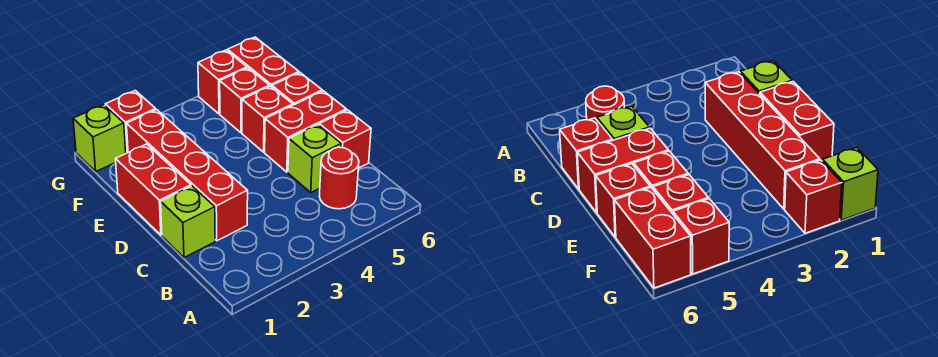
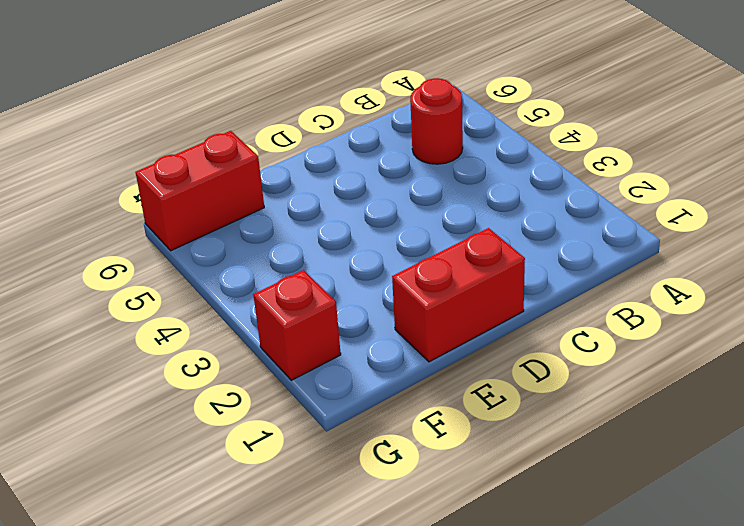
none -> lime 1x1 brick [161,186,215,258]
none -> red 1x4 brick [127,110,248,241]
none -> lime 1x1 brick [288,125,341,192]

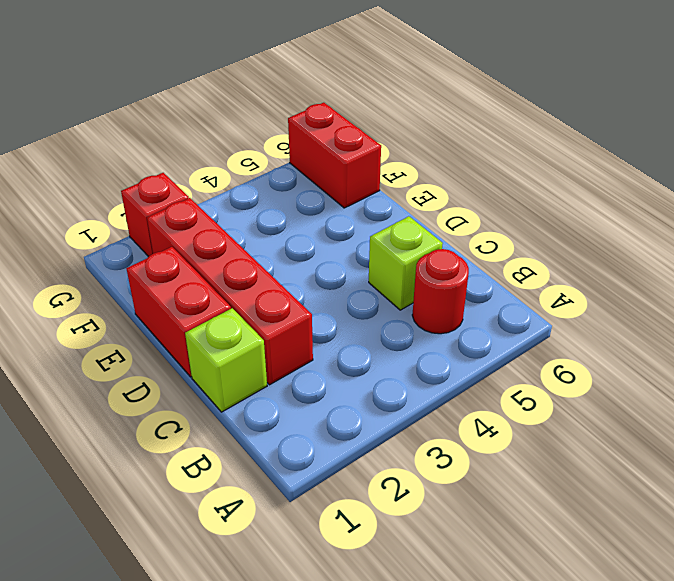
none -> red 1x1 brick [319,110,371,168]
none -> red 1x2 brick [265,91,346,172]
none -> red 1x1 brick [242,86,293,152]

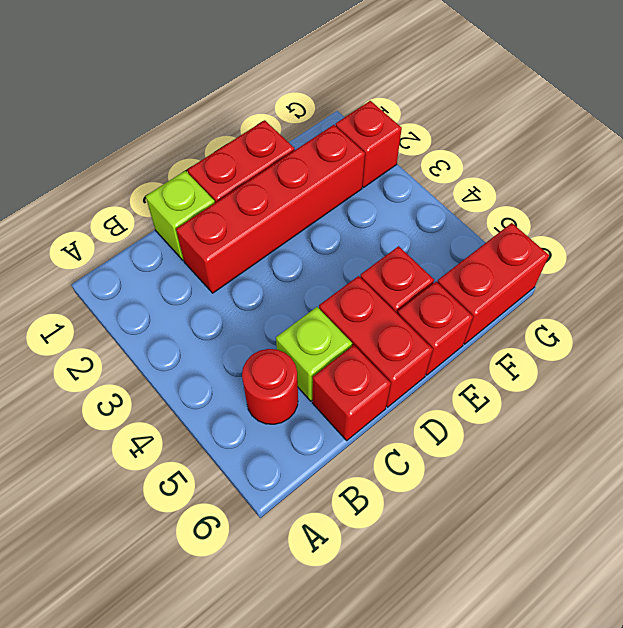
none -> red 1x1 brick [220,68,270,133]
none -> lime 1x1 brick [73,105,126,171]
none -> red 1x1 brick [198,50,247,114]

